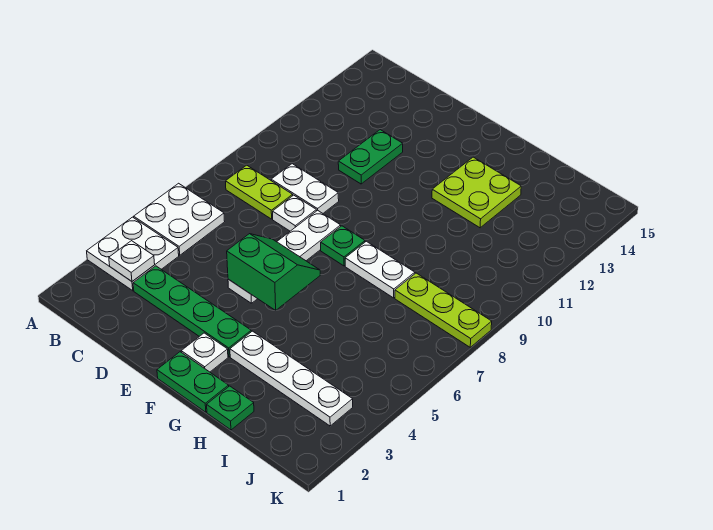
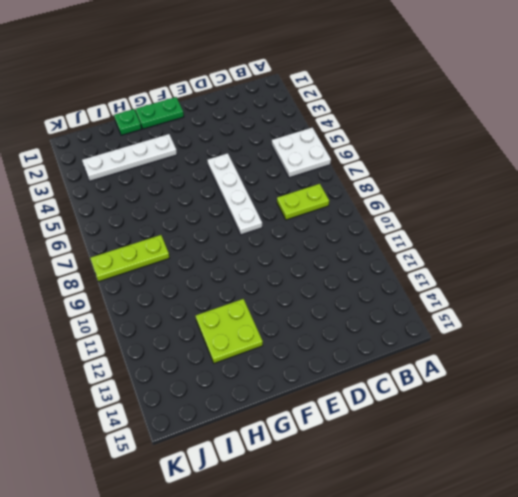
none -> white 2x2 plate [87,217,179,291]
none -> green 1x4 plate [133,266,251,357]
none -> white 1x2 plate [271,164,339,213]

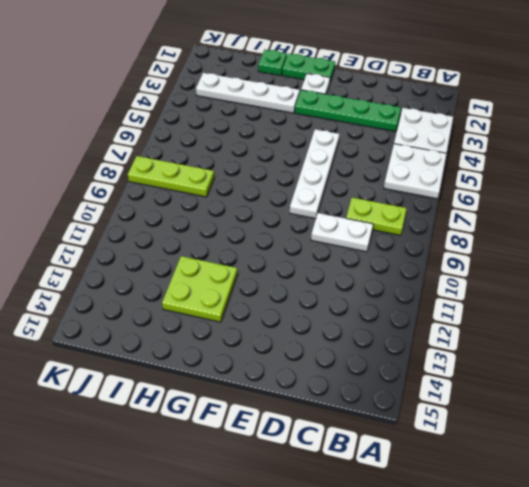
none -> white 1x1 plate [273,195,317,231]
none -> green 1x2 plate [338,130,403,184]
none -> green 1x1 plate [321,226,365,266]

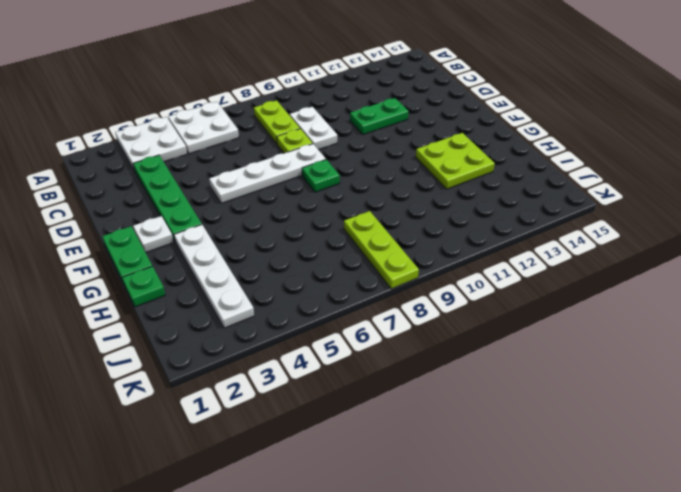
lime 1x1 plate [277,129,313,153] -> white 1x1 plate [273,195,317,231]
none -> white 1x2 plate [345,241,415,298]
none -> white 1x1 plate [109,241,155,281]
none -> green 2x2 slope [227,234,320,311]

